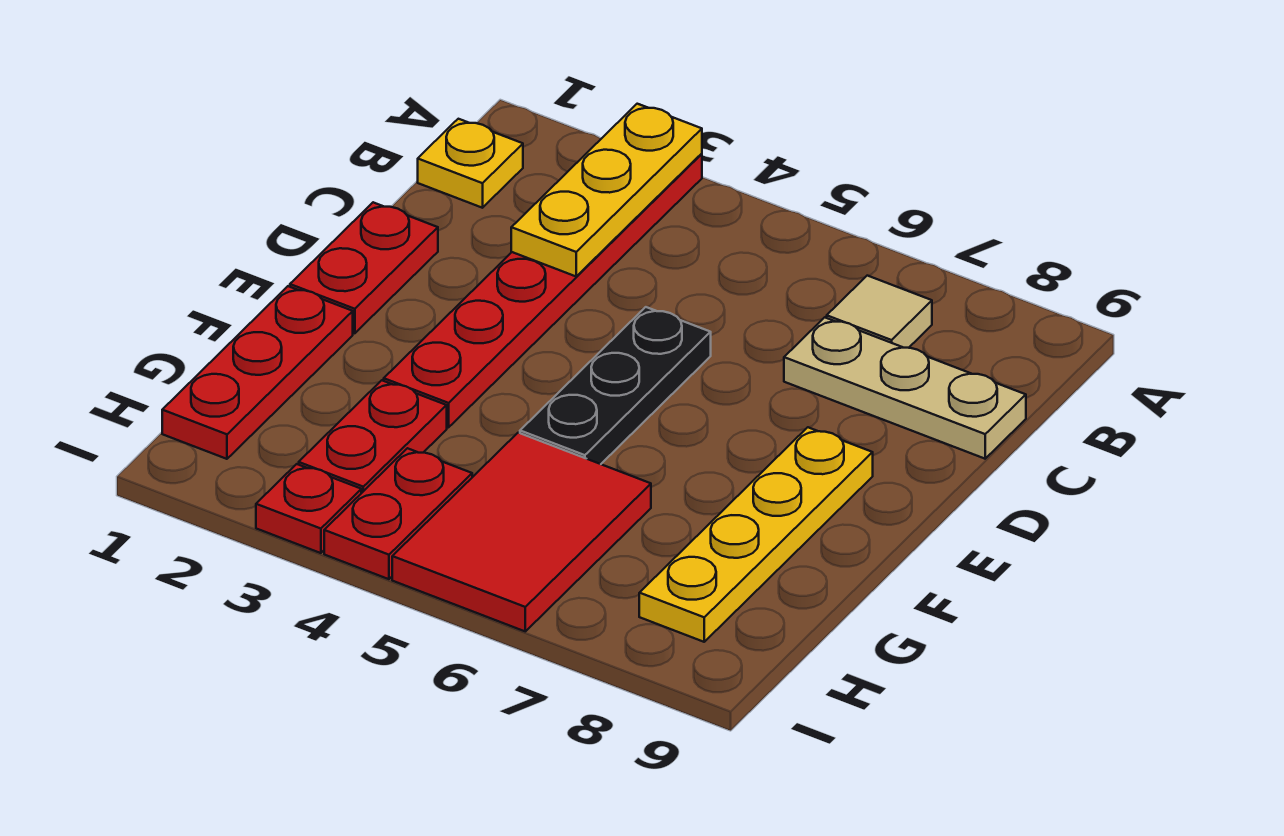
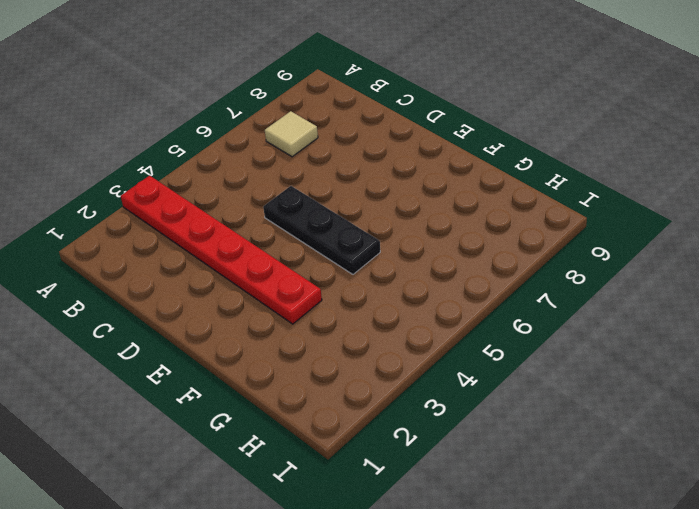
none -> yellow 1x1 plate [418,119,523,208]
none -> tan 1x3 plate [784,317,1026,459]
none -> red 1x2 plate [290,202,438,333]

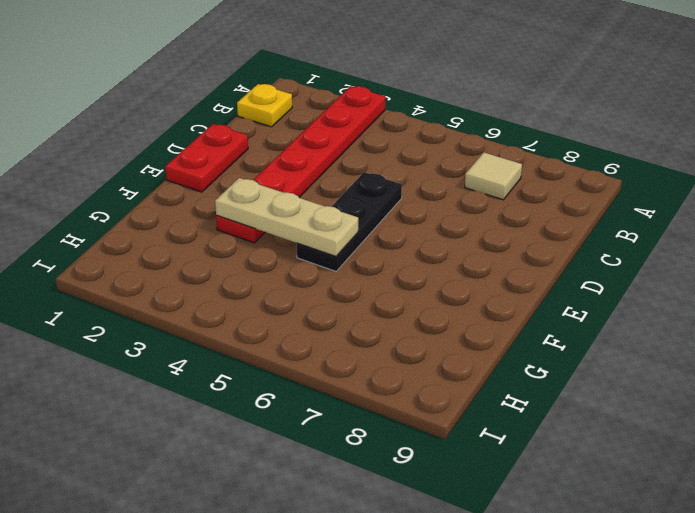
tan 1x3 plate [215,178,358,256] -> tan 1x3 plate moved to [784,317,1026,459]
none -> yellow 1x4 plate [639,427,873,642]
none -> red 1x3 plate [162,286,353,459]
none -> red 1x2 plate [299,380,447,493]

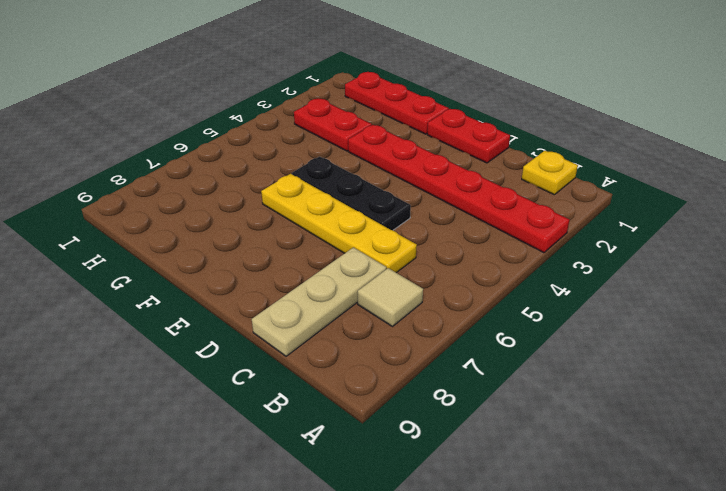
yellow 1x4 plate [261,174,417,273] -> yellow 1x4 plate moved to [639,427,873,642]
none -> red 2x3 tile [392,433,651,631]
none -> red 1x2 plate [324,448,472,579]
none -> red 1x1 plate [256,464,361,553]

